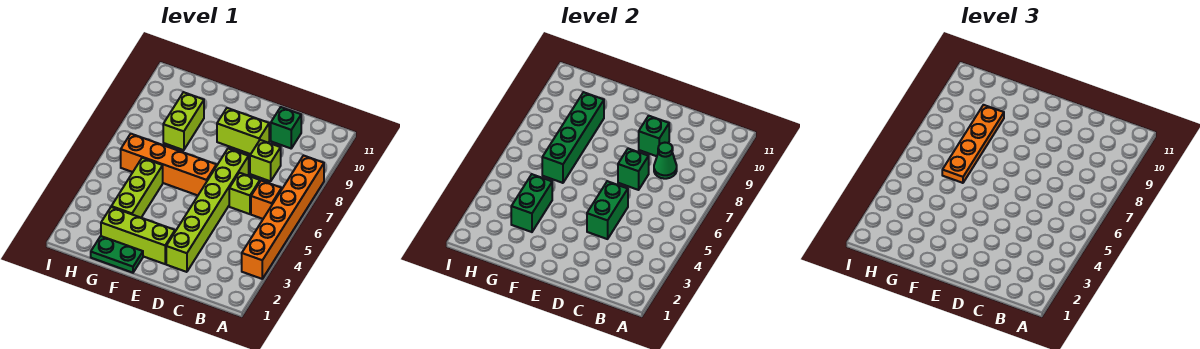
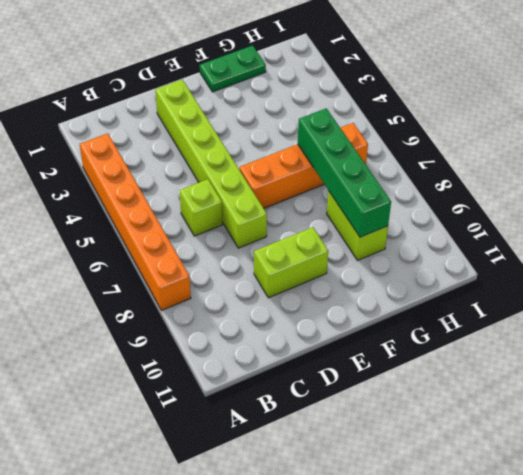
none -> orange 1x1 brick [251,181,282,219]
none -> lime 1x1 brick [250,140,281,181]
none -> green 1x1 brick [271,107,301,148]

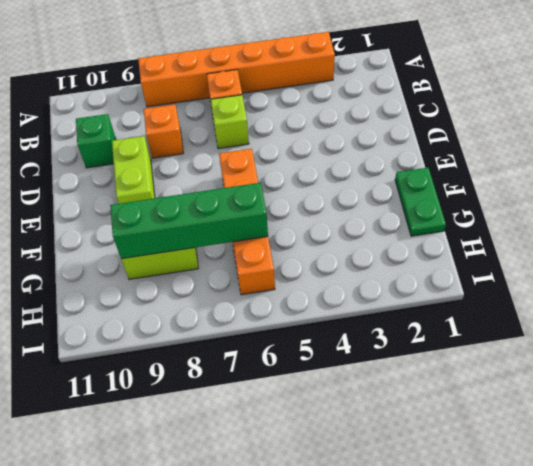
orange 1x1 brick [144,104,183,158] -> lime 1x1 brick [250,140,281,181]
none -> lime 1x6 brick [166,149,249,272]
none -> lime 1x3 brick [101,207,175,264]
none -> lime 1x3 brick [111,158,163,218]

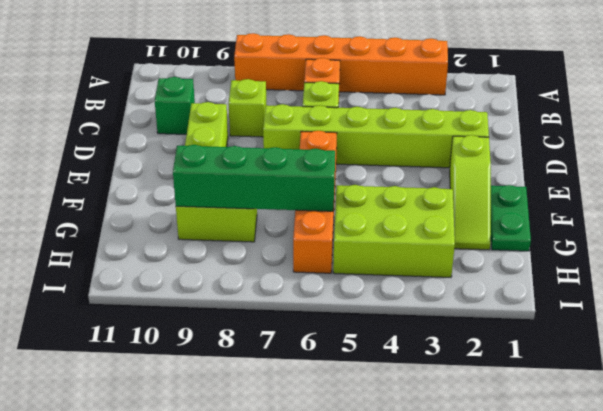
lime 1x3 slope [450,135,491,250] -> lime 1x3 brick [101,207,175,264]
lime 2x3 brick [333,185,455,277] -> lime 1x3 brick [111,158,163,218]
none -> green 1x1 cone [654,143,677,179]
none -> green 1x2 brick [587,181,628,239]
none -> green 1x1 brick [618,149,649,190]

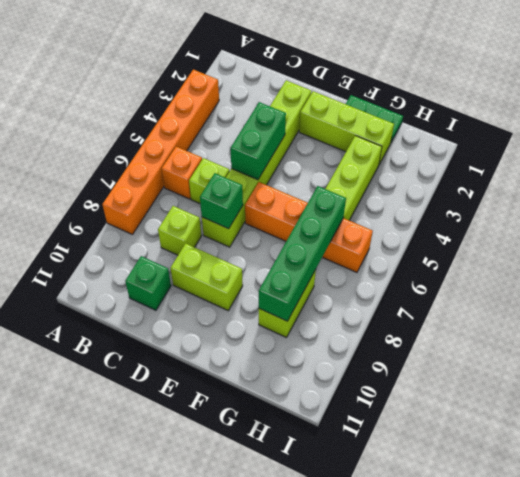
none -> green 1x1 cone [654,143,677,179]
none -> green 1x1 brick [639,116,669,156]
none -> green 1x2 brick [511,174,552,232]

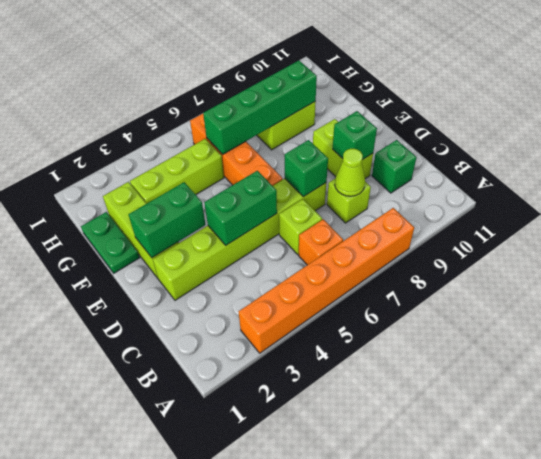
lime 1x1 cone [335,149,365,196] -> green 1x1 cone [654,143,677,179]
green 1x2 brick [129,182,206,258] -> green 1x2 brick moved to [511,174,552,232]
none -> orange 1x4 plate [942,105,1004,183]

